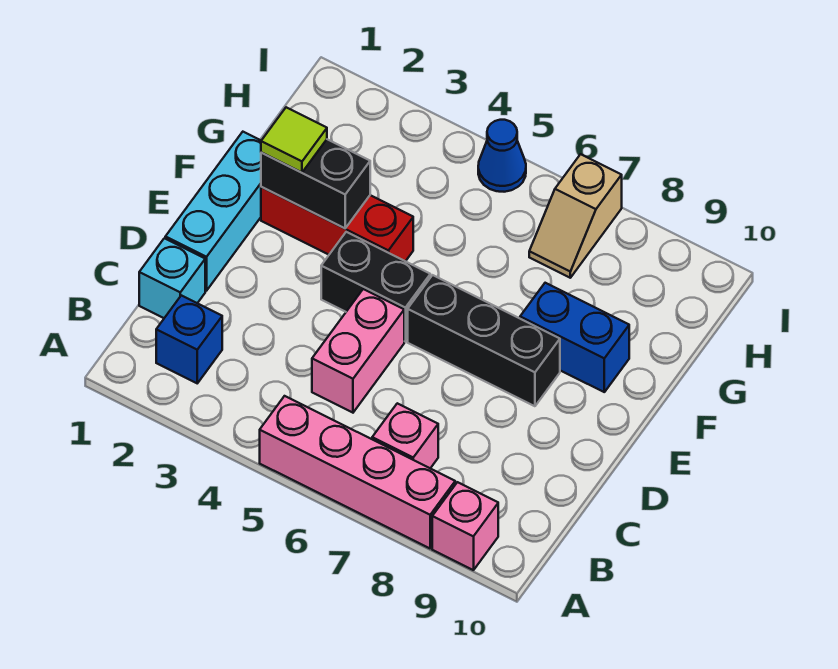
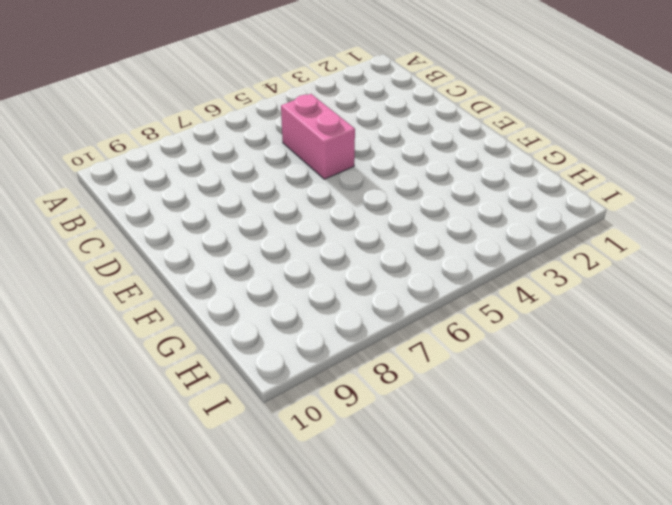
none -> pink 1x4 brick [260,396,455,548]
none -> pink 1x1 brick [432,482,498,570]
none -> blue 1x1 brick [156,295,222,383]

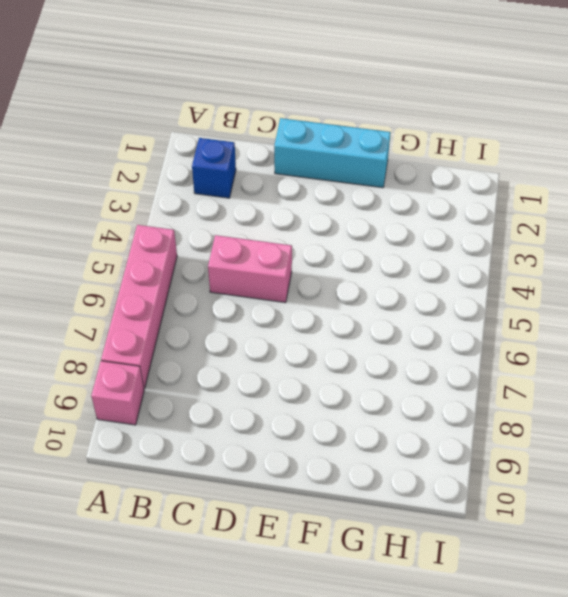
none -> pink 1x1 brick [372,403,438,468]
none -> cyan 1x1 brick [139,238,205,318]
none -> black 1x2 brick [321,232,430,342]

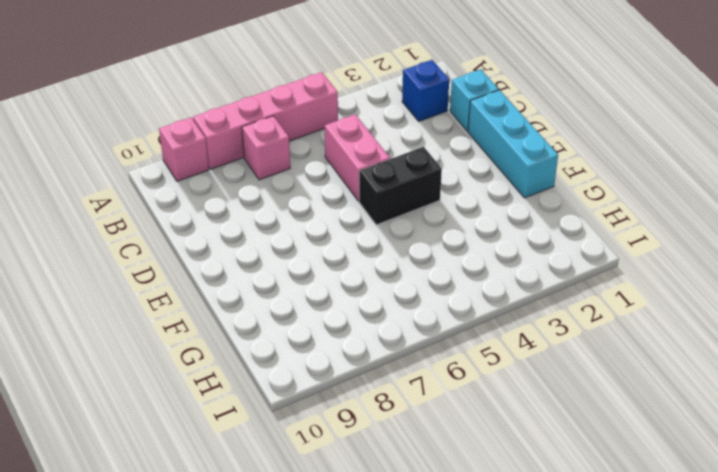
none -> black 1x3 brick [408,275,560,406]
none -> red 1x3 brick [261,187,413,261]
none -> blue 1x2 brick [520,283,629,392]

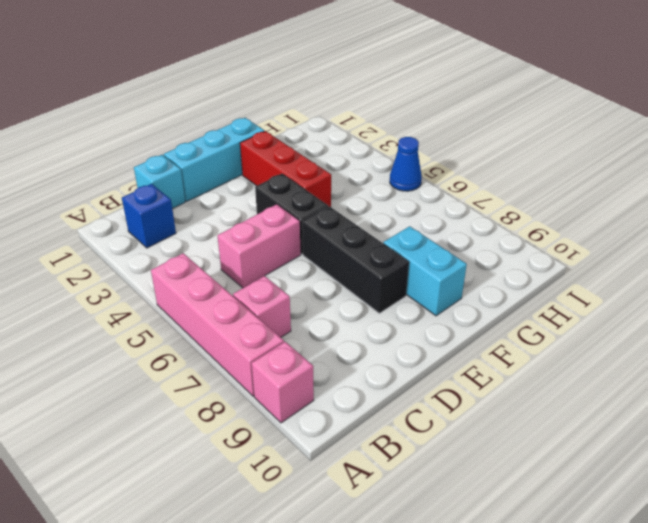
cyan 1x2 brick [383,226,467,316] -> blue 1x2 brick [520,283,629,392]
none -> tan 1x2 slope [529,154,622,278]
none -> black 1x2 brick [261,139,370,228]
none -> lime 1x1 tile [261,107,327,173]

